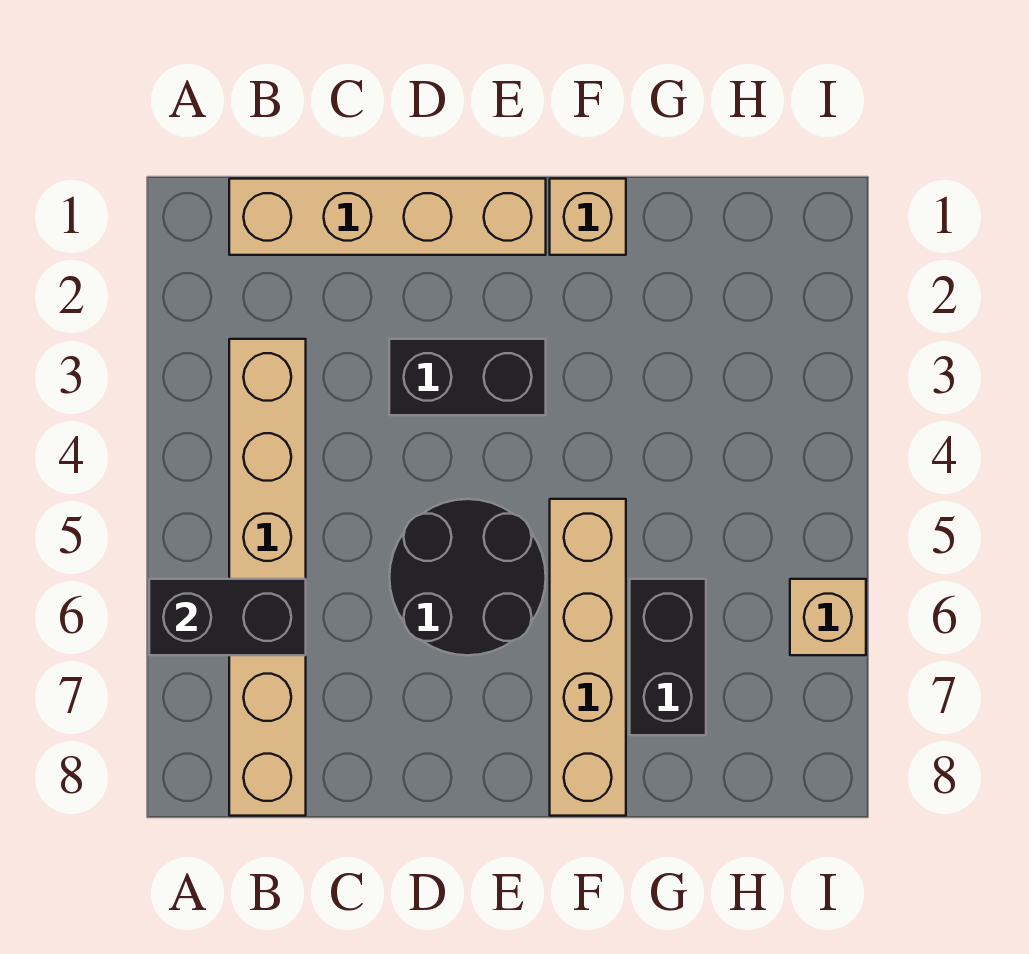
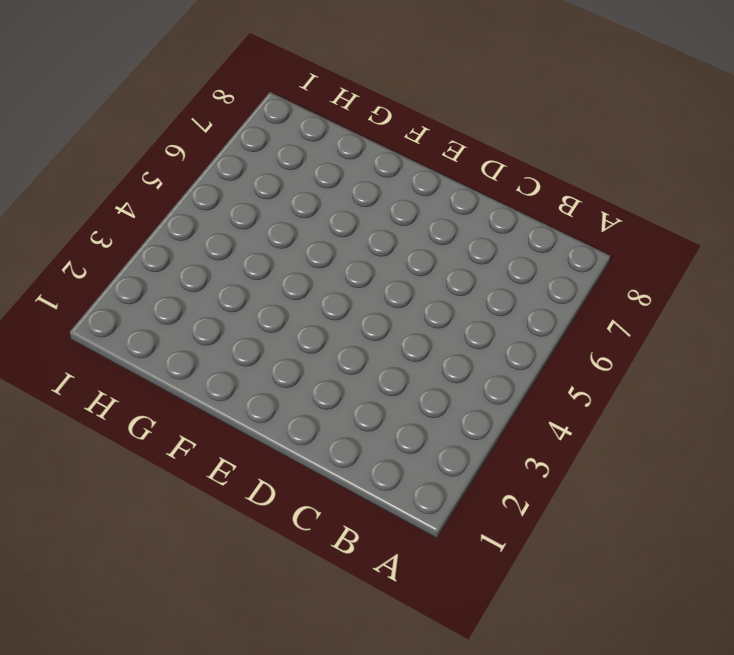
none -> tan 1x4 brick [229,179,546,255]
none -> tan 1x6 brick [229,339,306,816]

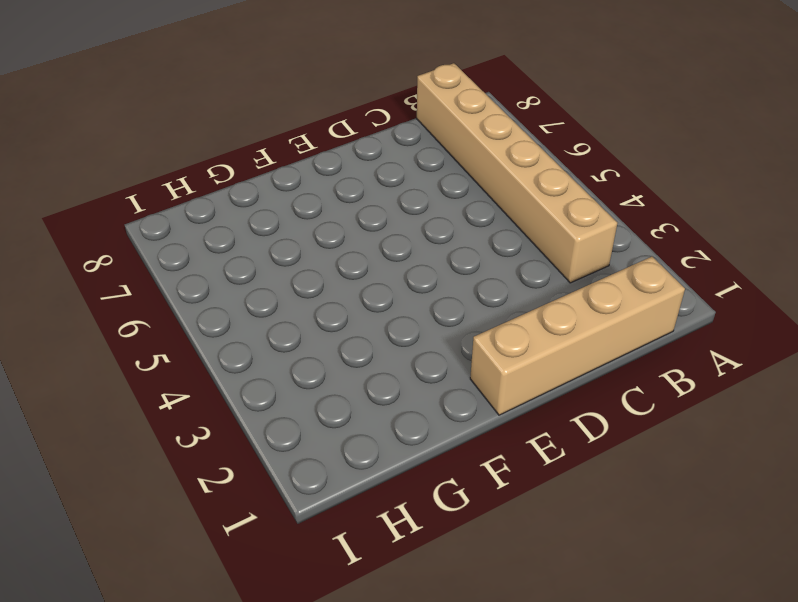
none -> black 1x2 brick [389,339,546,415]
none -> black 2x2 round brick [389,499,546,655]

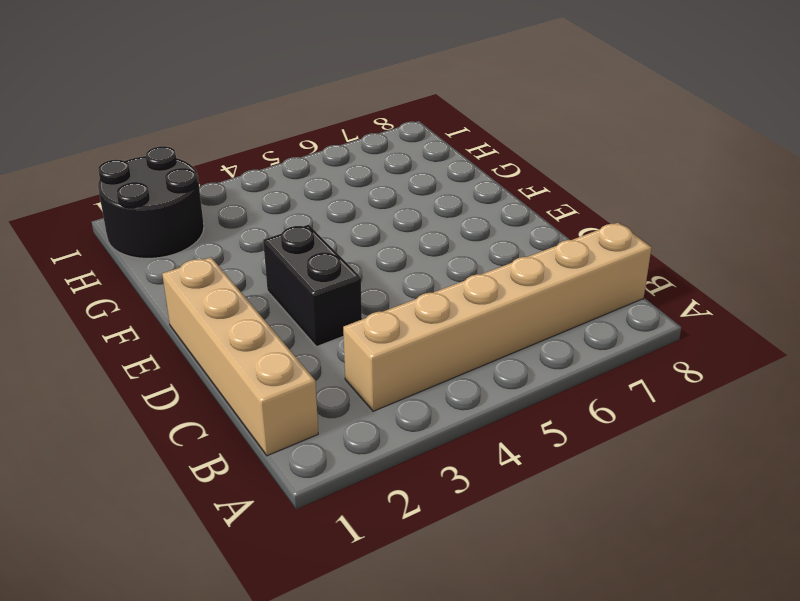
black 2x2 round brick [98,146,204,258] -> black 2x2 round brick moved to [389,499,546,655]
none -> tan 1x1 brick [550,179,626,255]
none -> tan 1x4 brick [550,499,626,816]

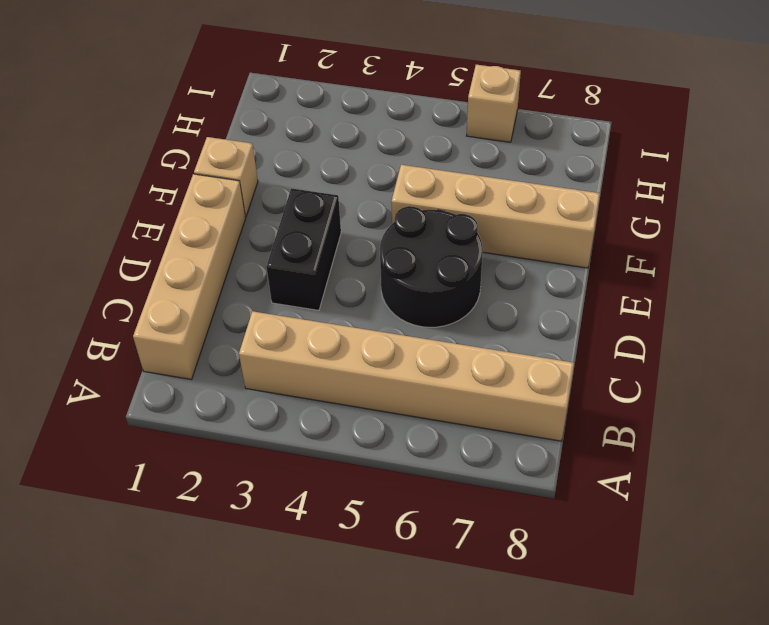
none -> black 1x2 brick [630,579,706,735]
none -> black 1x2 brick [149,579,306,655]

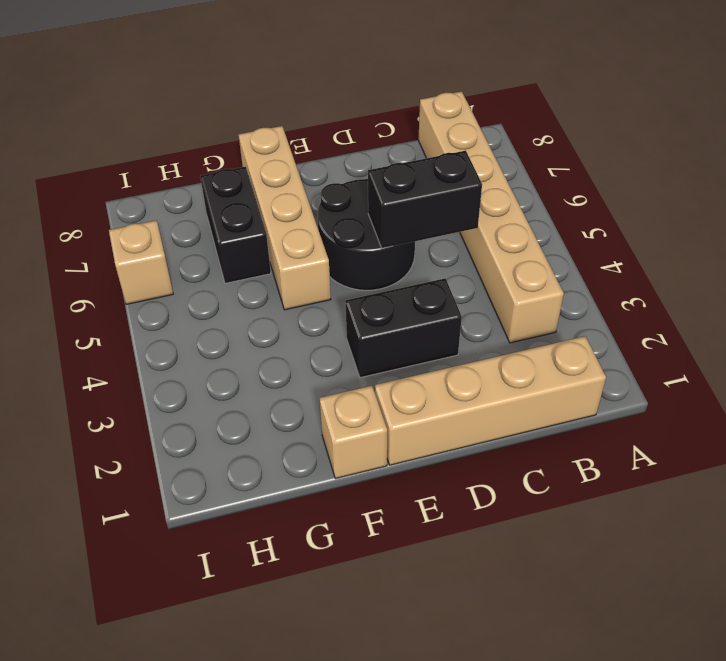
black 1x2 brick [368,151,482,248] -> black 1x2 brick moved to [149,579,306,655]

